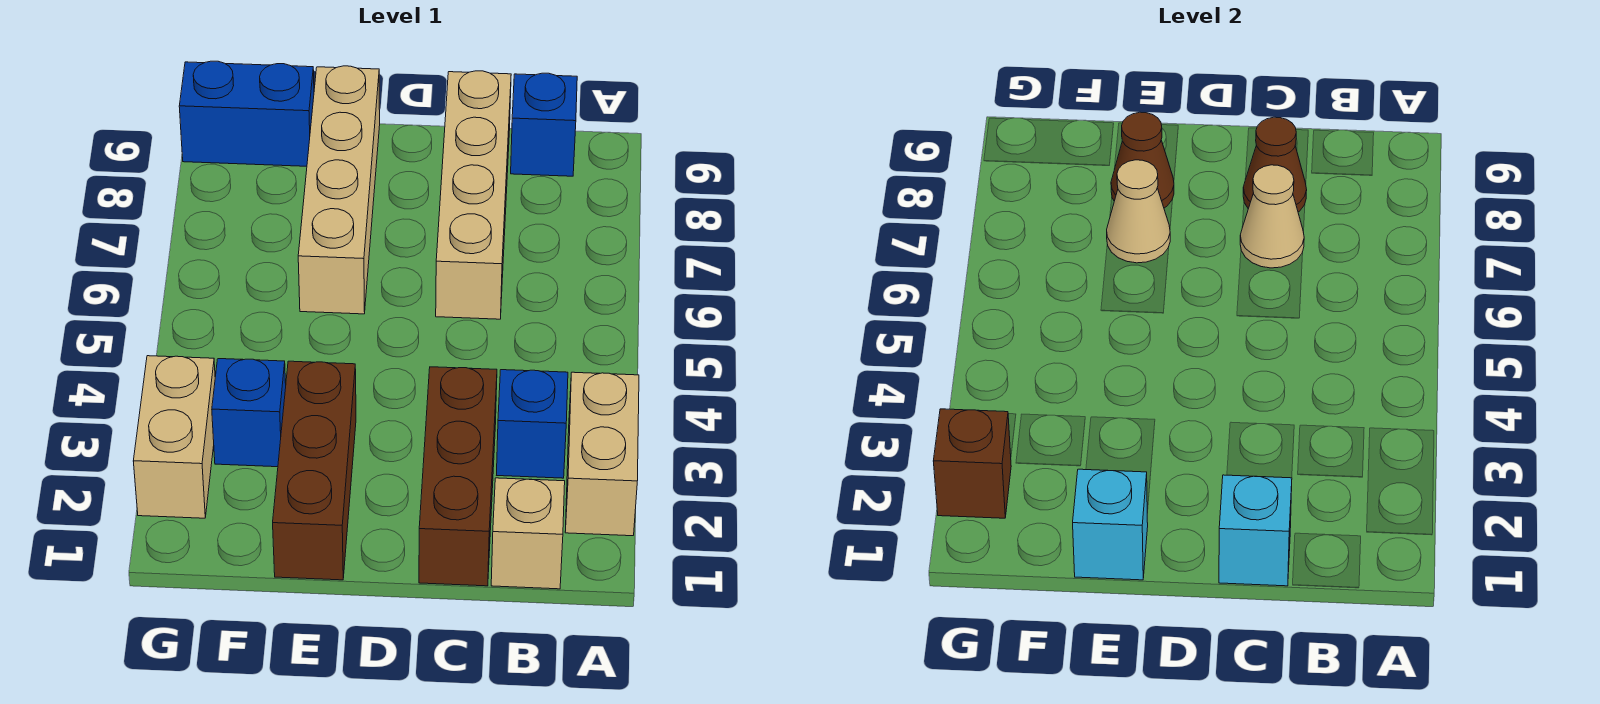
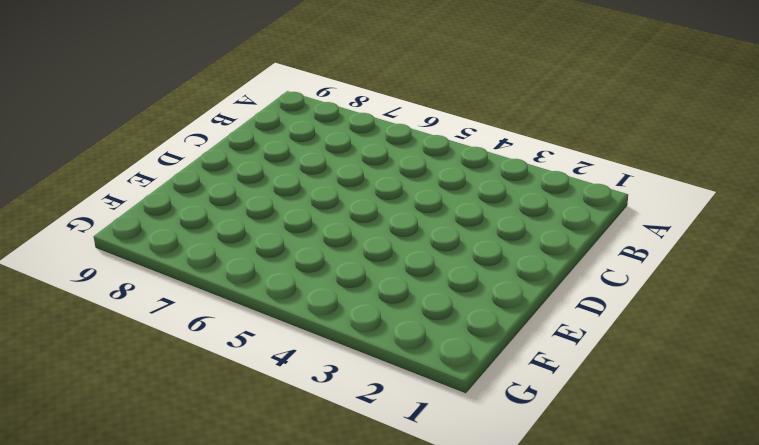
none -> tan 1x2 brick [565,372,639,536]
none -> tan 1x1 brick [491,478,565,589]
none -> blue 1x1 brick [497,370,568,478]

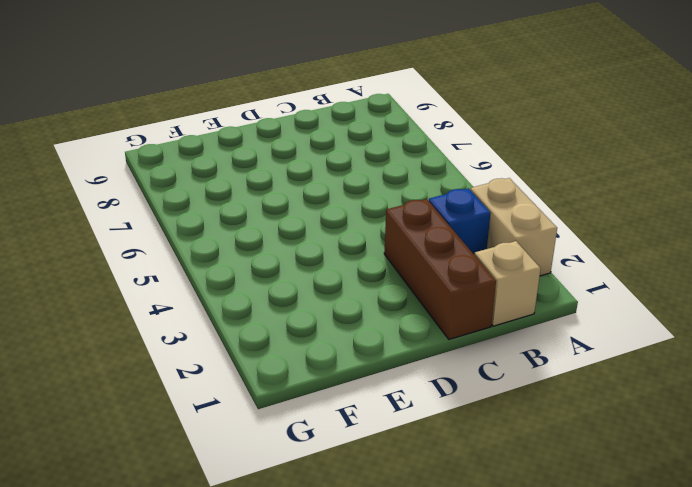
none -> blue 1x1 brick [511,73,577,176]
none -> tan 1x4 brick [436,71,511,319]
none -> brown 1x3 brick [273,361,356,580]

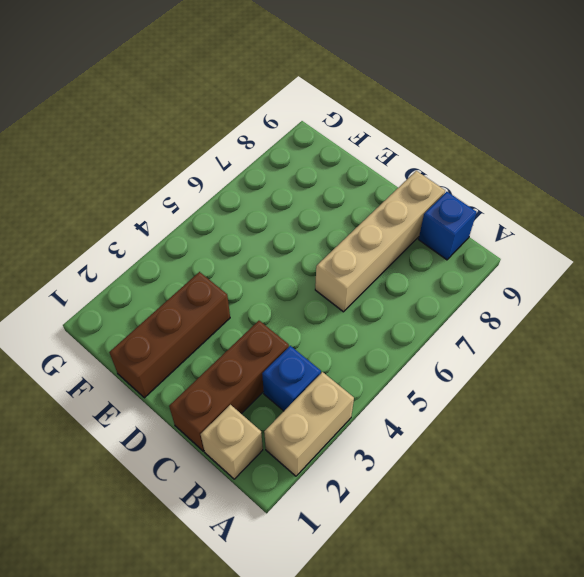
none -> tan 1x4 brick [298,66,380,314]
none -> blue 1x1 brick [212,359,286,467]
none -> blue 1x2 brick [179,61,314,166]

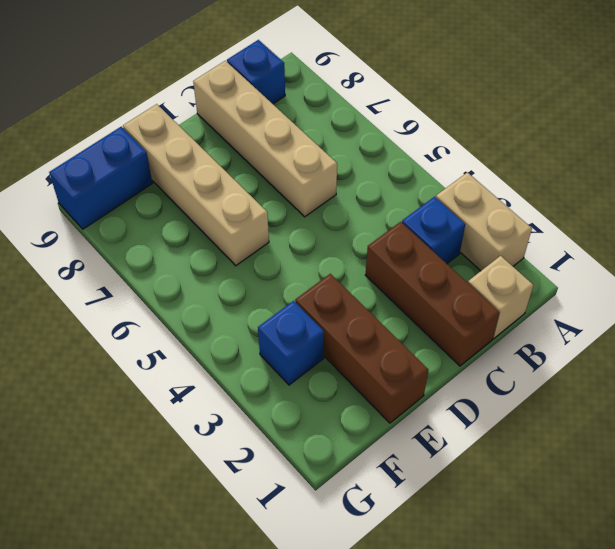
none -> tan 1x2 brick [133,356,215,518]
none -> cyan 1x1 brick [1219,475,1292,586]
none -> tan 1x1 cone [1240,165,1304,268]

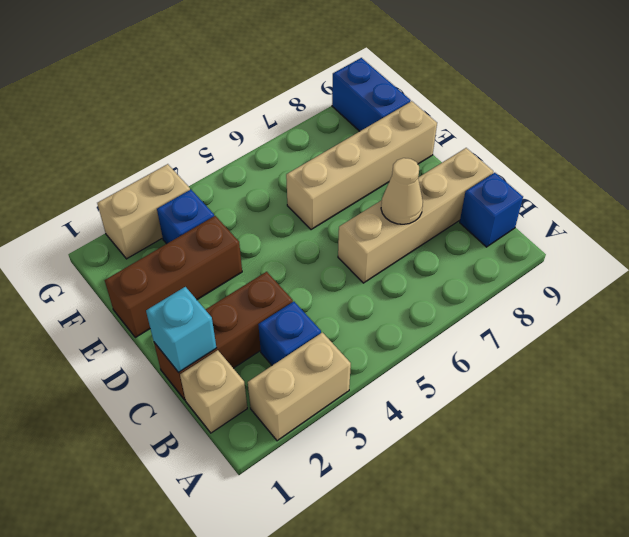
none -> brown 1x1 cone [1243,117,1307,212]
none -> cyan 1x1 brick [1073,469,1148,580]
none -> tan 1x1 cone [1107,160,1170,263]

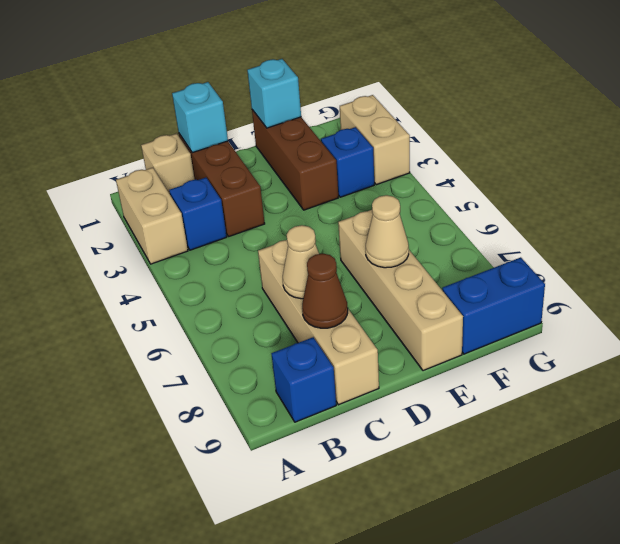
none -> brown 1x1 cone [1111,112,1174,208]
none -> brown 1x1 brick [933,409,1011,518]

